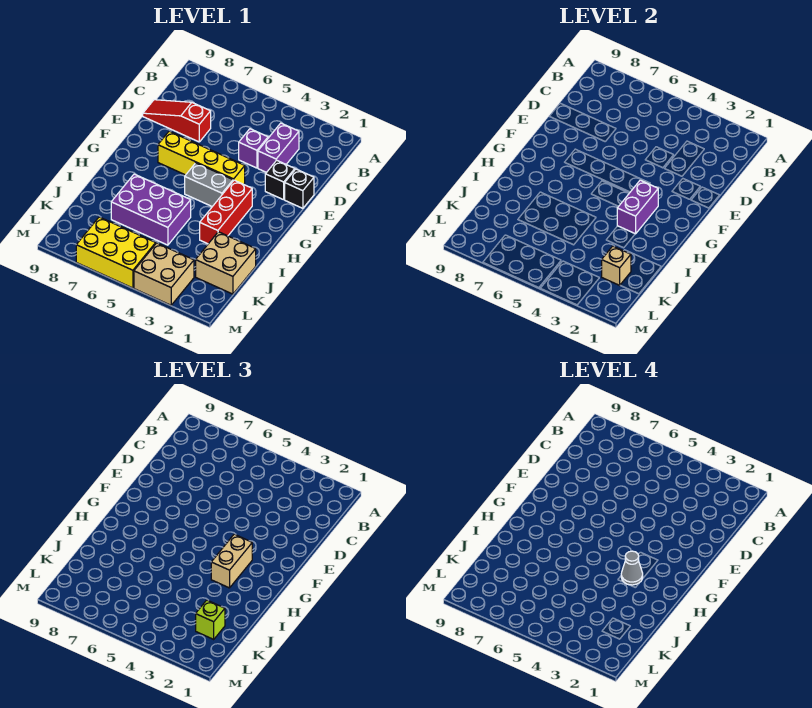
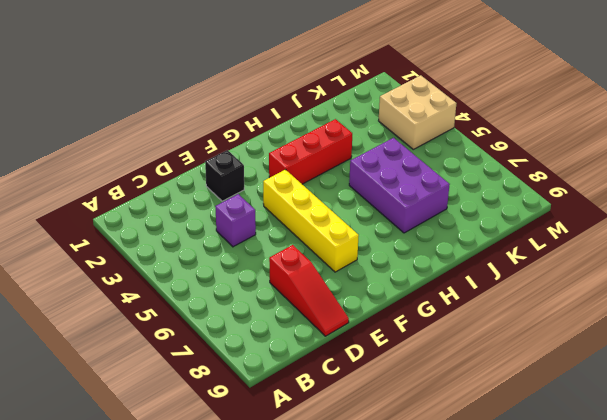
none -> purple 1x2 brick [258,123,299,173]
none -> black 1x1 brick [285,169,314,208]
none -> grey 1x2 brick [185,163,233,207]

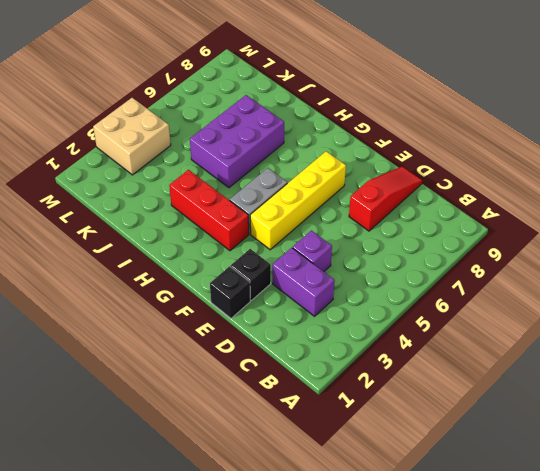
none -> tan 2x2 brick [196,232,256,294]
none -> yellow 2x3 brick [76,217,156,288]
none -> purple 1x2 brick [617,180,658,234]

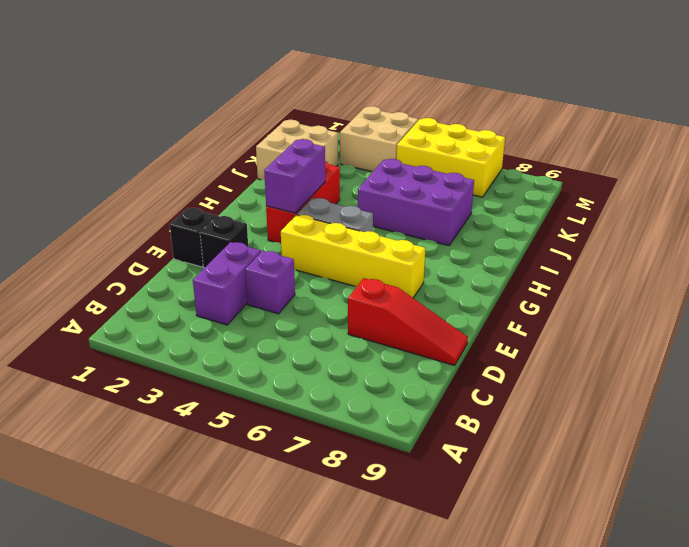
none -> tan 1x1 brick [602,246,631,285]
none -> tan 1x2 brick [211,534,252,588]
none -> lime 1x1 brick [196,600,225,639]

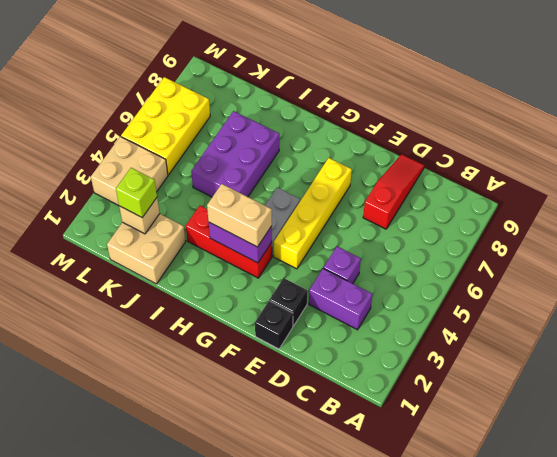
none -> grey 1x1 cone [621,551,643,585]

